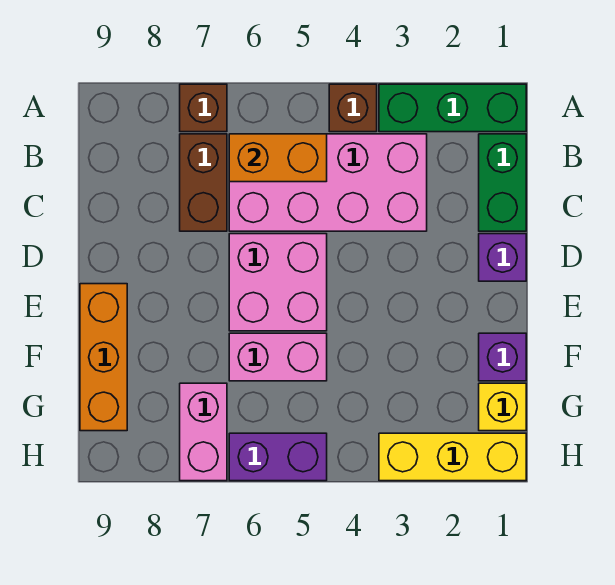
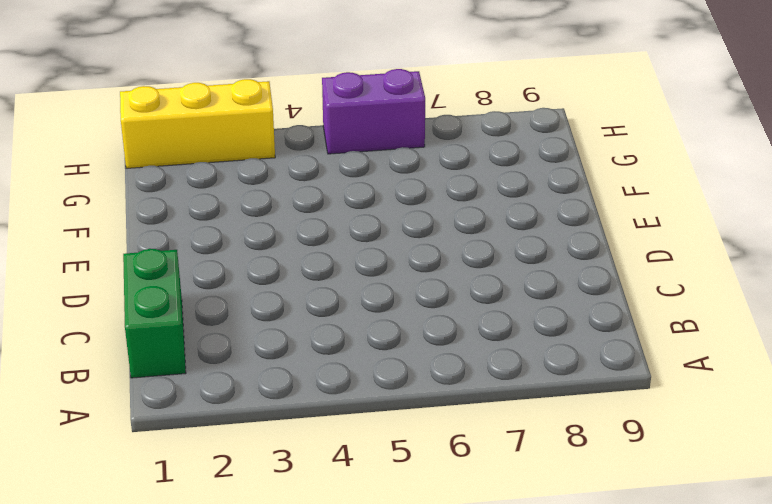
none -> green 1x3 brick [379,84,526,132]
none -> brown 1x1 brick [329,84,377,132]
none -> brown 1x1 brick [180,84,227,132]

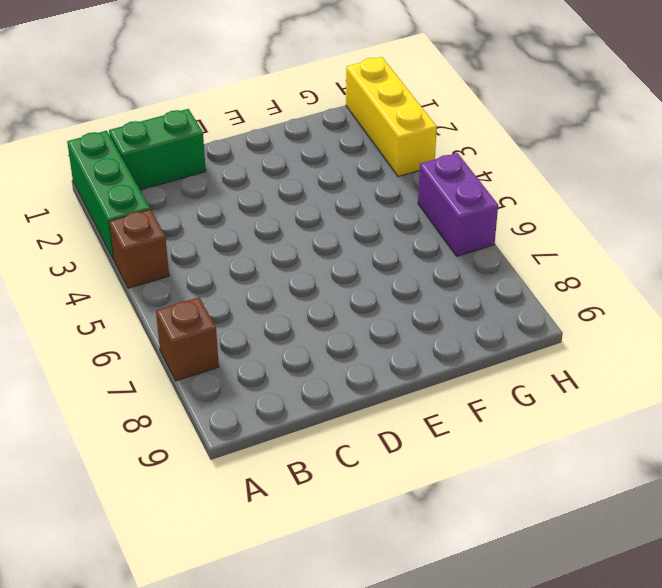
none -> pink 2x4 brick [229,134,427,231]
none -> brown 1x2 brick [180,134,227,231]
none -> purple 1x1 brick [479,234,526,281]

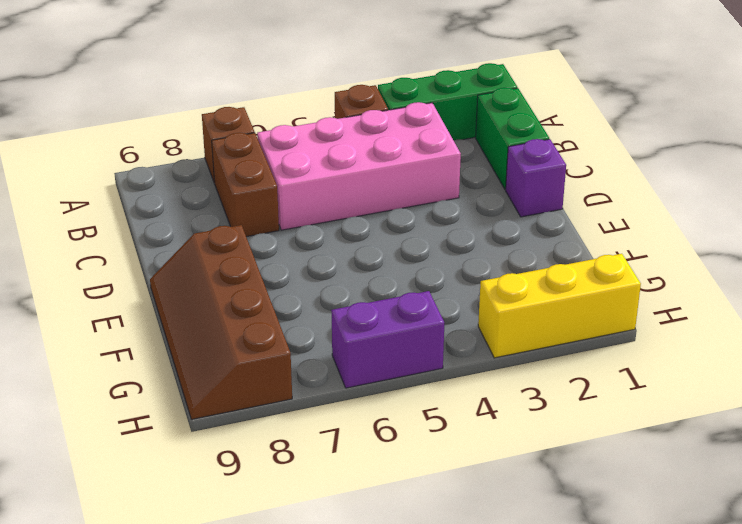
brown 2x4 slope [150,225,292,419] -> orange 1x3 brick [80,284,127,431]
none -> pink 2x2 brick [229,234,327,331]
none -> purple 1x1 brick [479,333,526,381]
none -> pink 1x2 brick [229,333,327,381]

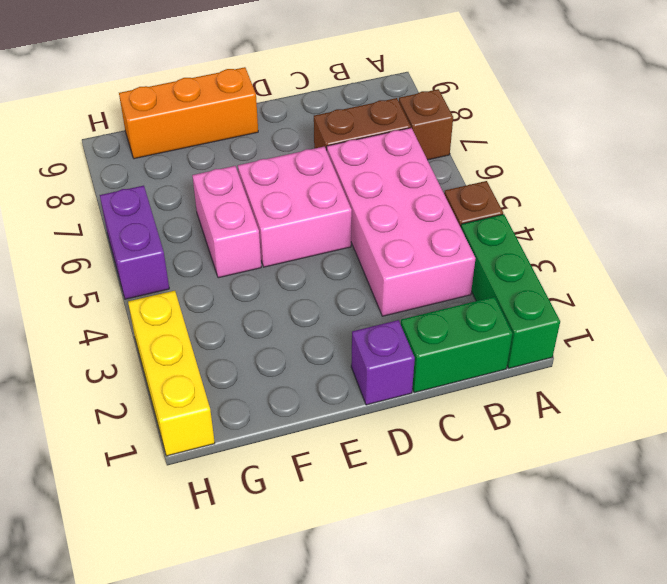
none -> purple 1x1 brick [479,333,526,381]
none -> yellow 1x1 brick [479,383,526,431]
none -> pink 1x2 brick [180,383,227,481]

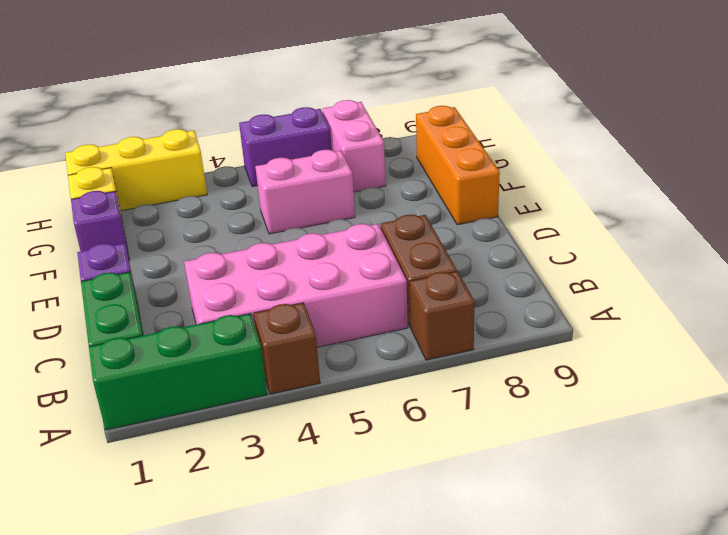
none -> pink 2x2 brick [229,234,327,331]
none -> orange 1x2 brick [229,134,327,182]

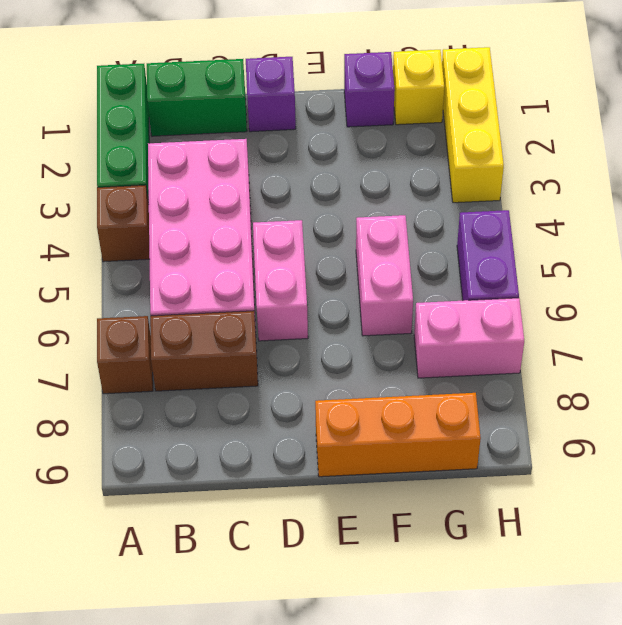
pink 1x2 brick [253,220,308,341] -> pink 2x2 brick [229,234,327,331]
none -> orange 1x2 brick [229,134,327,182]

